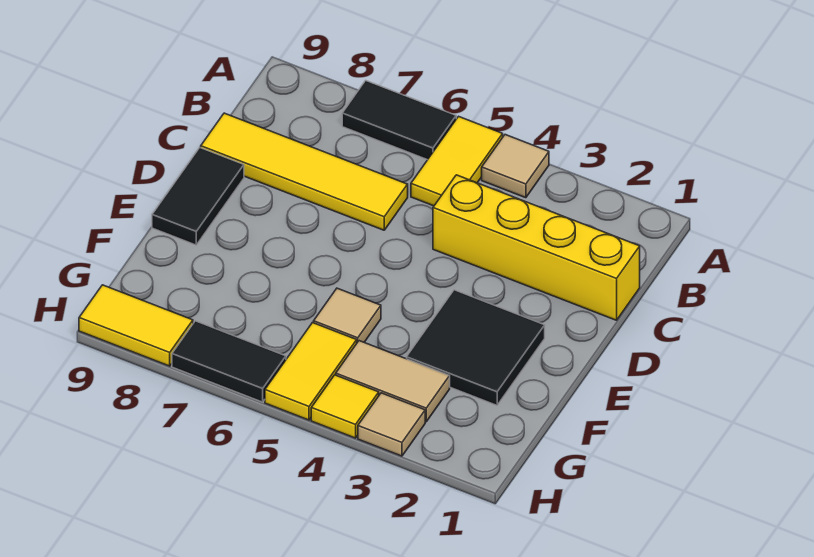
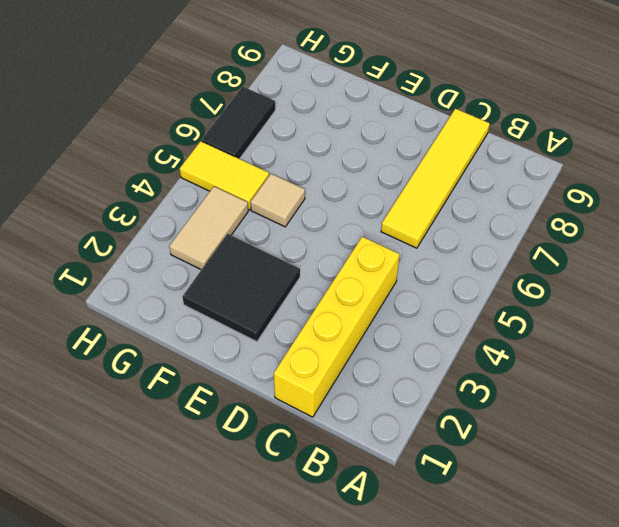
none -> tan 1x1 tile [482,135,549,198]
none -> yellow 1x2 tile [411,116,503,206]
none -> black 1x2 tile [342,81,456,160]

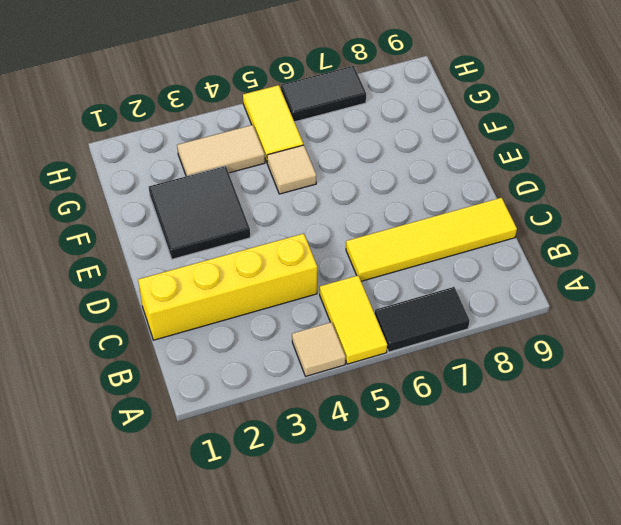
none -> black 1x2 tile [152,148,244,245]
none -> tan 1x1 tile [358,393,425,456]
none -> yellow 1x1 tile [311,375,379,438]

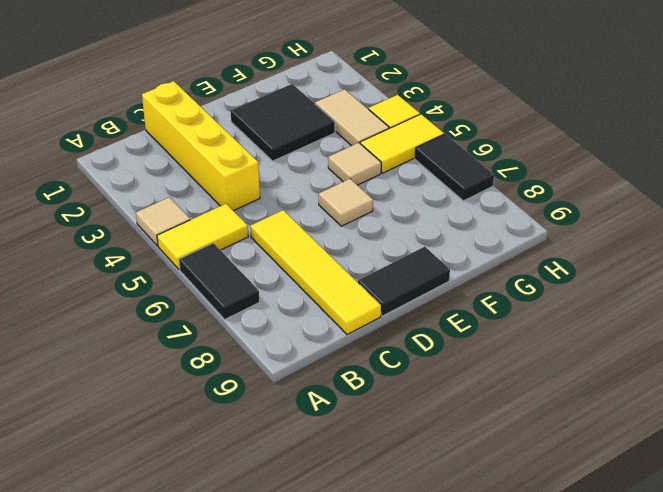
tan 1x1 tile [319,179,373,226] -> tan 1x1 tile moved to [358,393,425,456]
none -> yellow 1x2 tile [79,285,193,366]

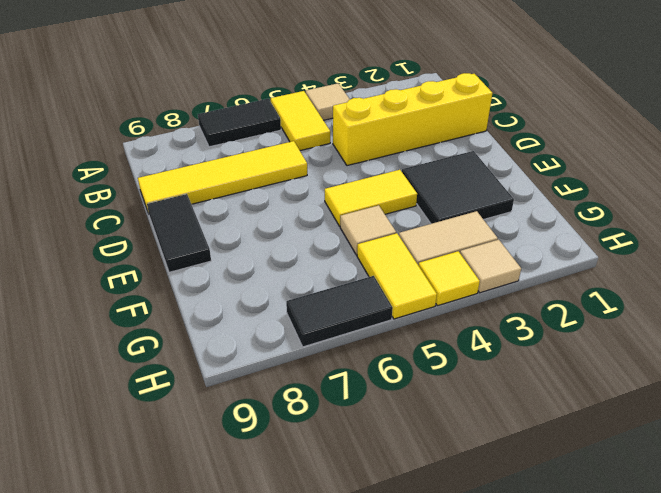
yellow 1x2 tile [325,170,417,226] -> yellow 1x2 tile moved to [79,285,193,366]

